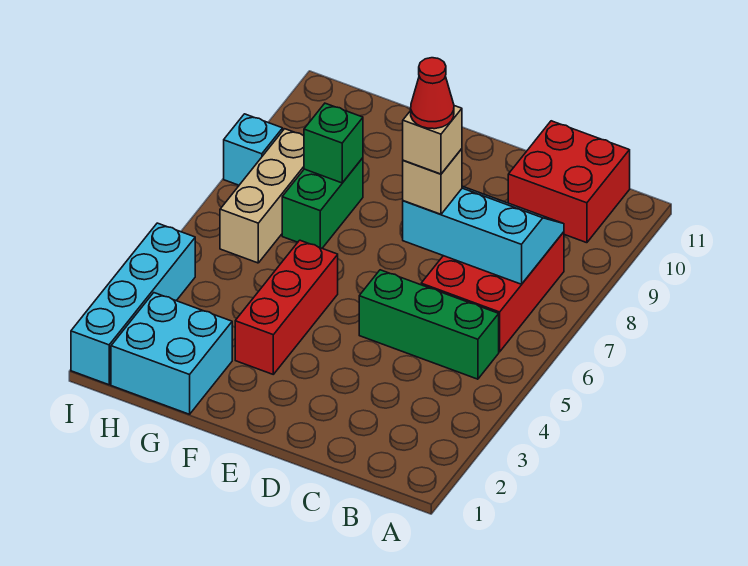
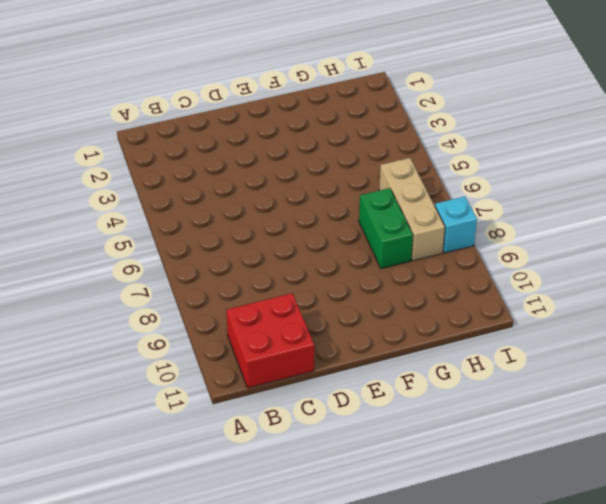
none -> green 1x3 brick [359,270,499,379]
none -> red 2x3 brick [421,232,564,352]
none -> red 1x3 brick [235,240,338,374]

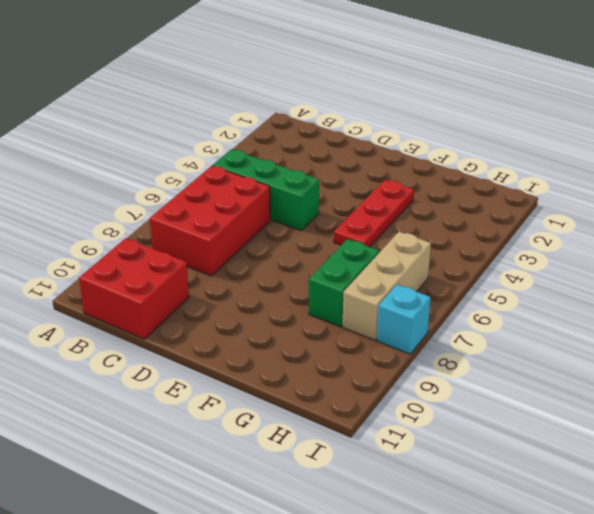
red 1x3 plate [334,180,414,247] -> red 1x3 brick [235,240,338,374]
none -> cyan 2x2 brick [111,293,232,414]
none -> cyan 1x4 brick [71,223,195,385]
none -> cyan 2x3 slope [403,186,564,284]

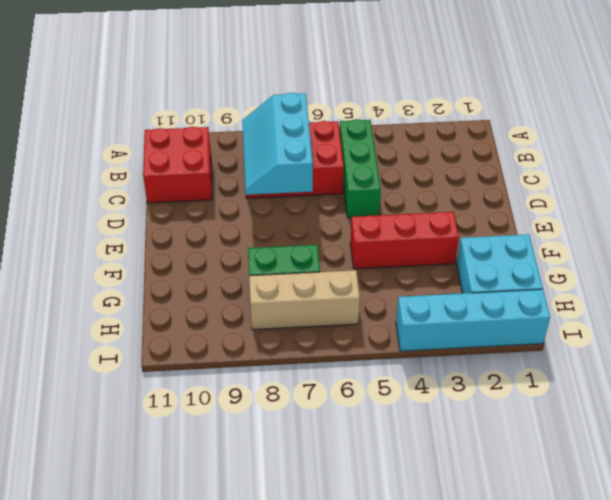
none -> cyan 1x1 brick [224,114,283,185]
none -> green 1x1 brick [304,103,363,183]
none -> tan 1x1 brick [403,149,462,214]

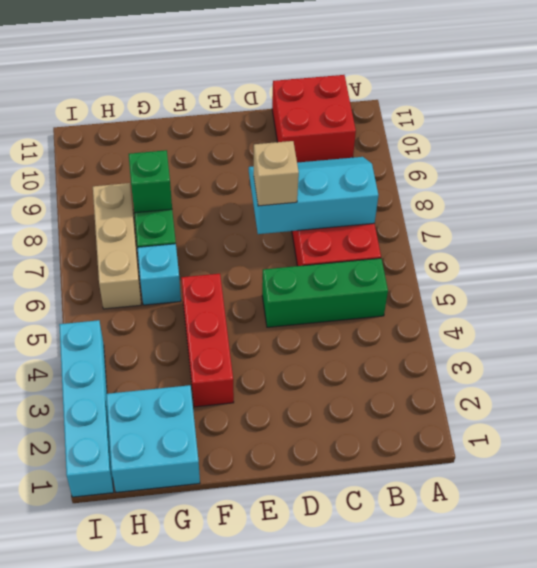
cyan 1x1 brick [137,244,181,305] -> cyan 1x1 brick moved to [224,114,283,185]
none -> tan 1x1 brick [403,106,462,174]
none -> red 1x1 cone [411,58,454,129]

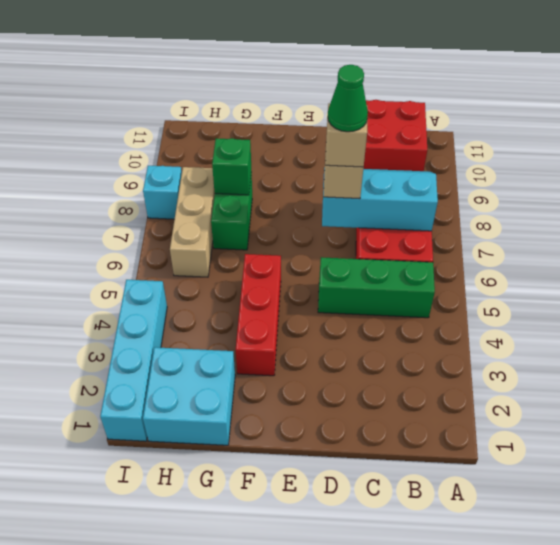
green 1x1 cone [328,65,368,132] -> red 1x1 cone [411,58,454,129]

